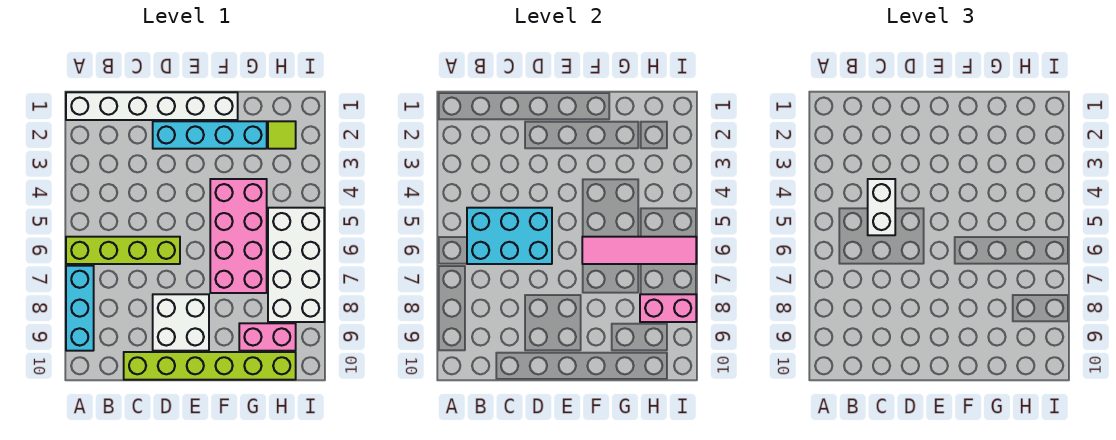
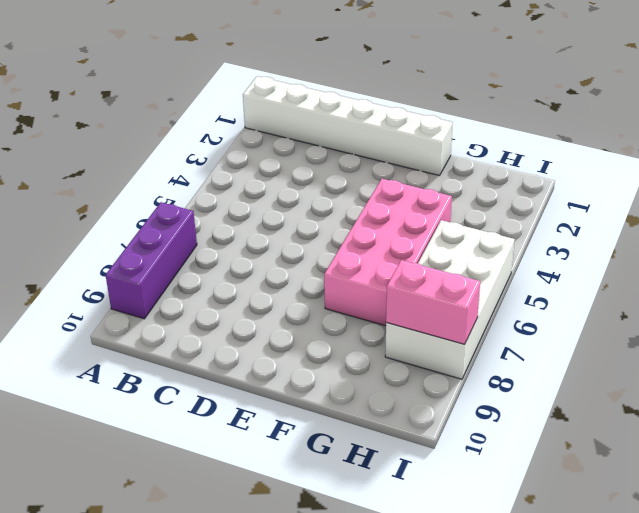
purple 1x3 brick [106,202,197,319] -> cyan 1x3 brick [66,266,94,351]
none -> lime 1x4 brick [66,237,180,264]
none -> lime 1x6 brick [124,352,296,380]
none -> cyan 1x4 brick [153,121,267,149]

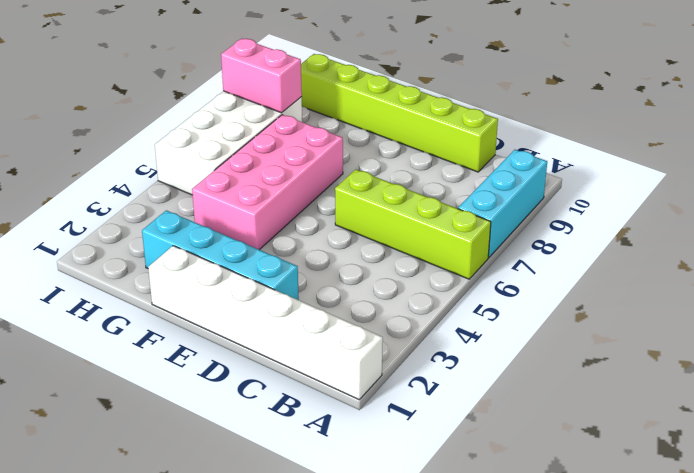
none -> white 2x2 brick [153,294,209,351]
none -> pink 1x2 brick [239,323,296,351]
none -> lime 1x1 tile [268,121,296,149]

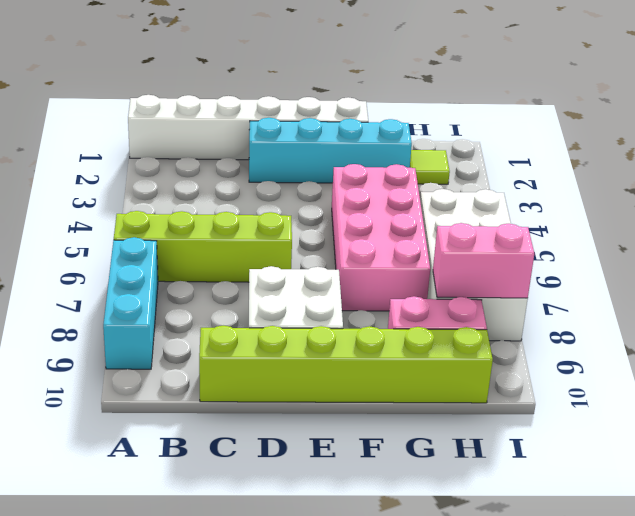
none -> cyan 2x3 brick [467,208,552,264]
none -> pink 1x4 tile [582,237,696,264]
none -> white 1x2 brick [868,179,895,235]

